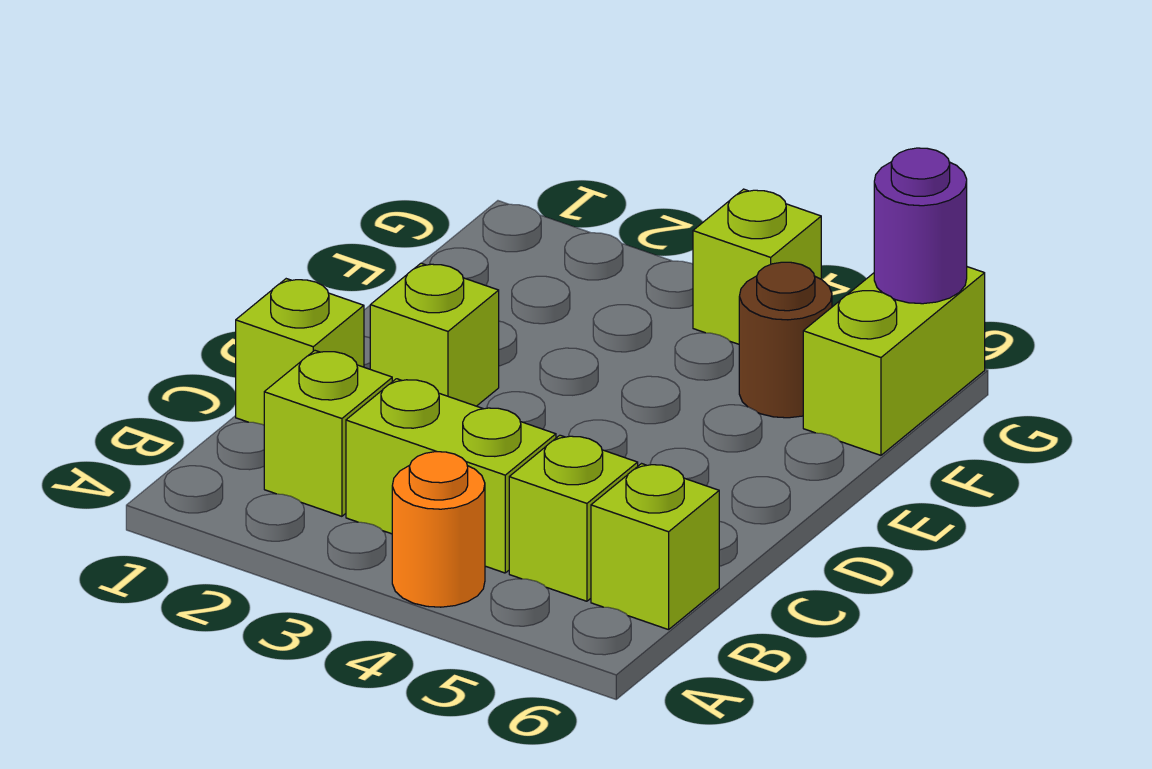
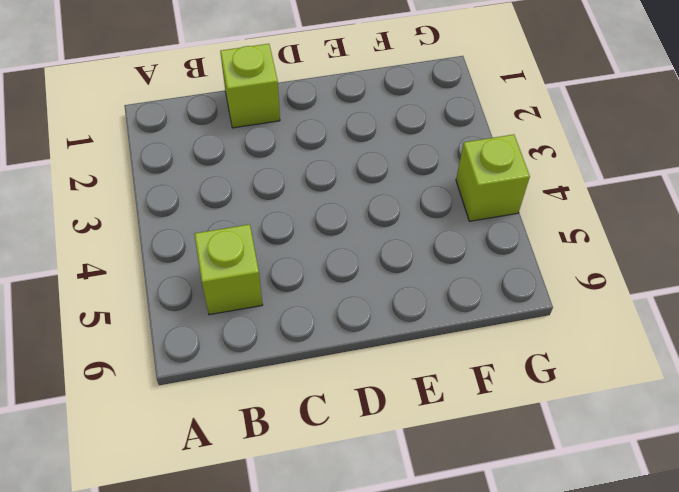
none -> orange 1x1 round brick [392,452,485,607]
none -> lime 1x1 brick [264,350,392,516]

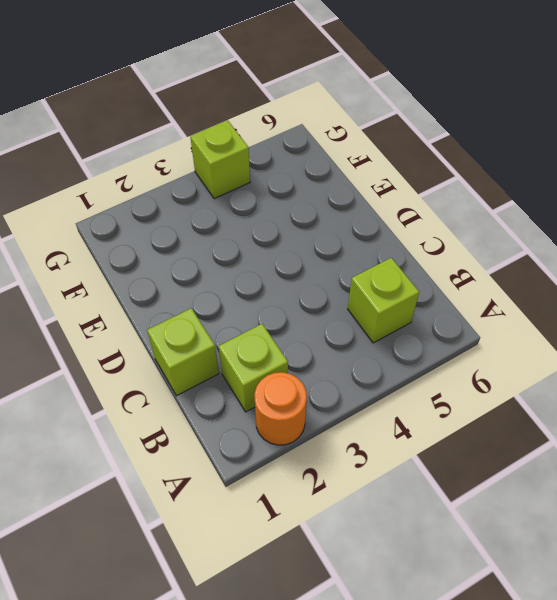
orange 1x1 round brick [254,372,307,445] -> orange 1x1 round brick moved to [392,452,485,607]
none -> lime 1x2 brick [346,379,556,573]
none -> lime 1x1 brick [591,464,719,630]

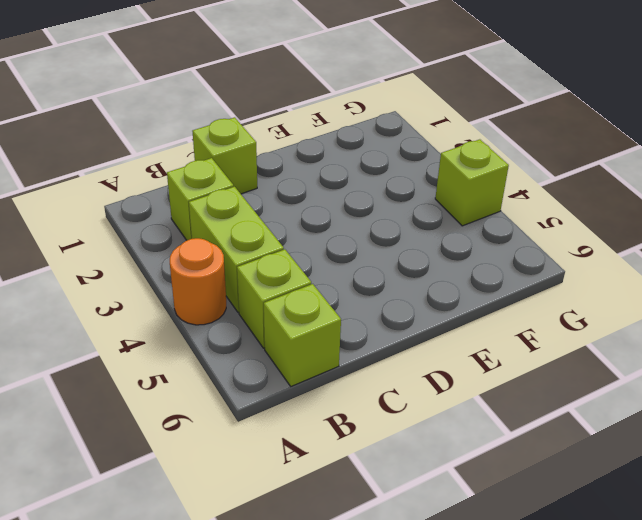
none -> lime 1x1 brick [370,263,499,406]
none -> brown 1x1 round brick [739,262,832,418]

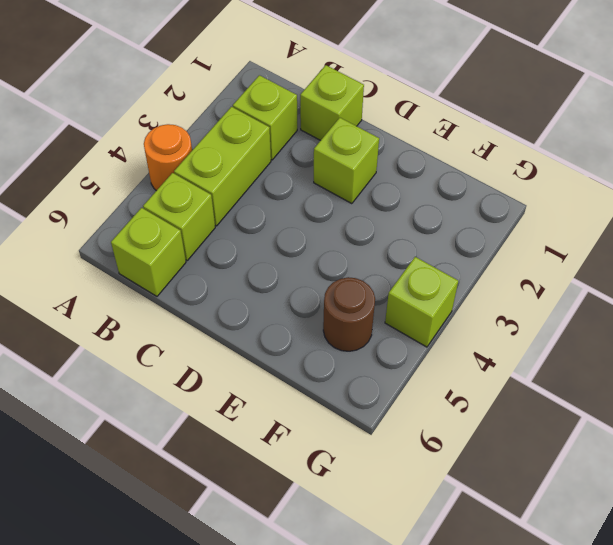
none -> lime 1x2 brick [803,267,985,455]
none -> purple 1x1 round brick [874,148,967,304]

